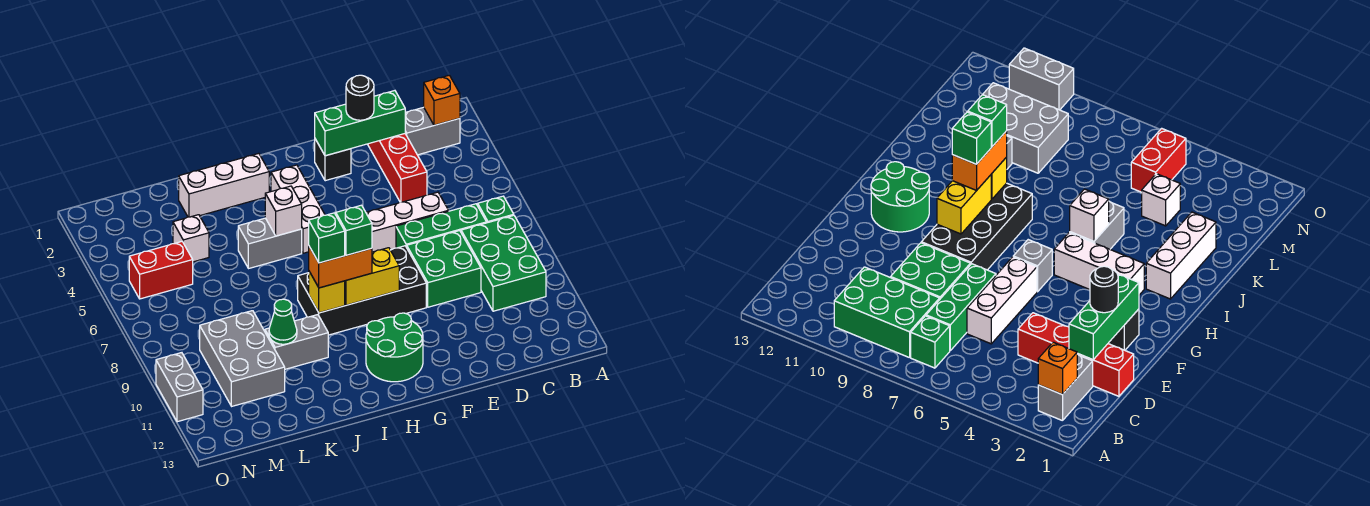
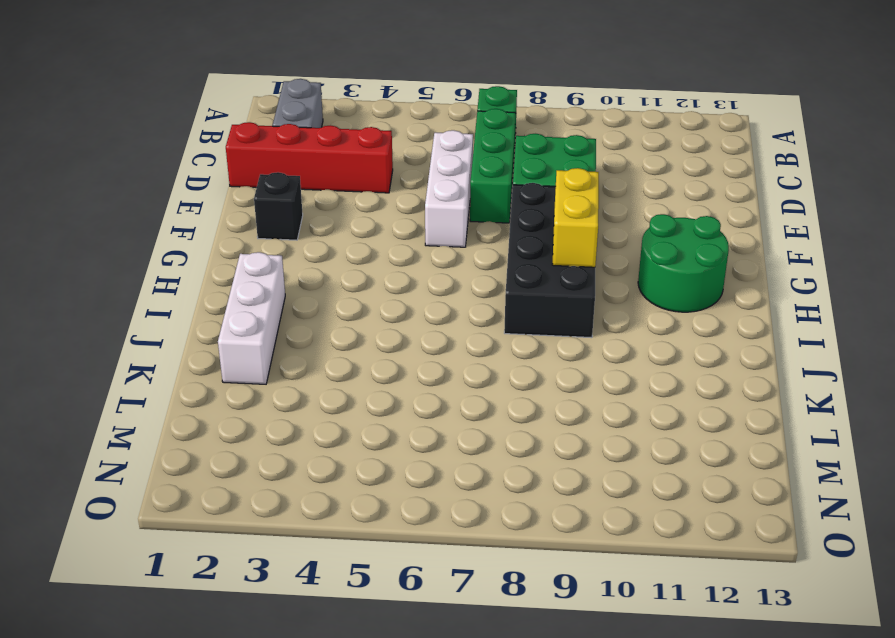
none -> green 2x3 brick [461,215,546,311]
none -> grey 1x1 brick [1013,240,1052,292]
none -> white 1x3 brick [271,165,325,253]

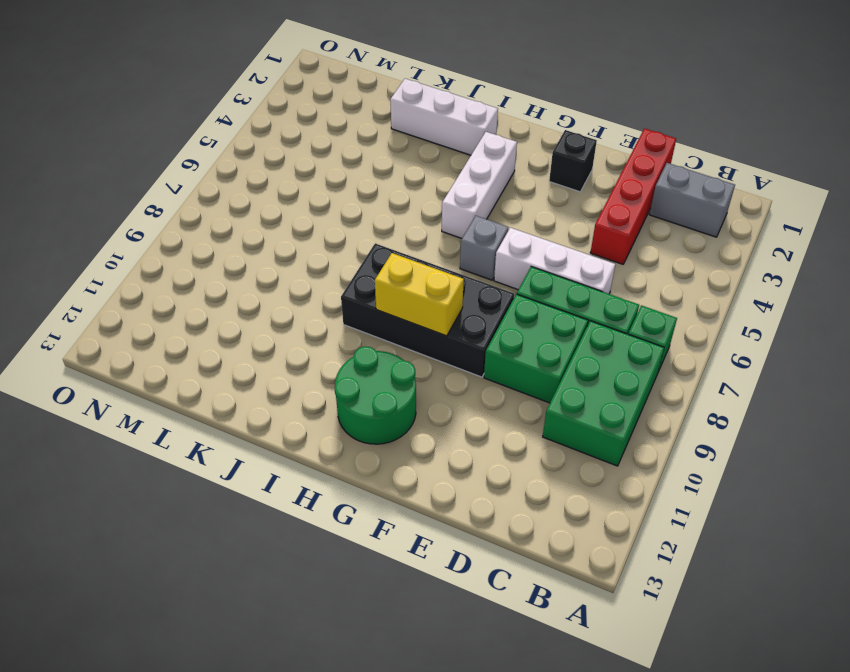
none -> grey 1x2 brick [238,218,302,269]
none -> grey 1x2 brick [265,315,328,369]
none -> white 1x1 brick [173,215,209,262]

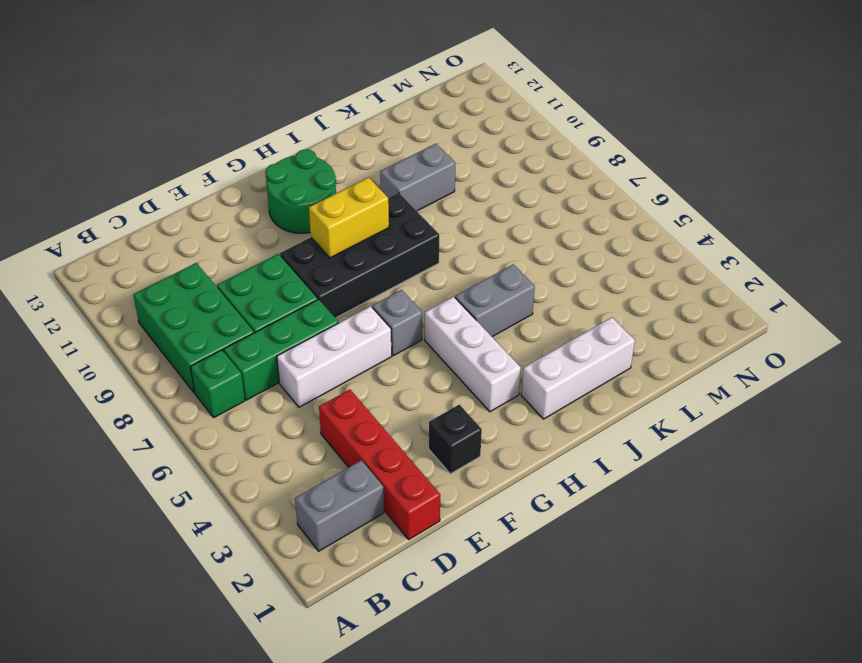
none -> white 1x1 brick [173,215,209,262]
none -> grey 2x3 brick [200,311,285,406]
none -> red 1x2 brick [129,242,193,299]

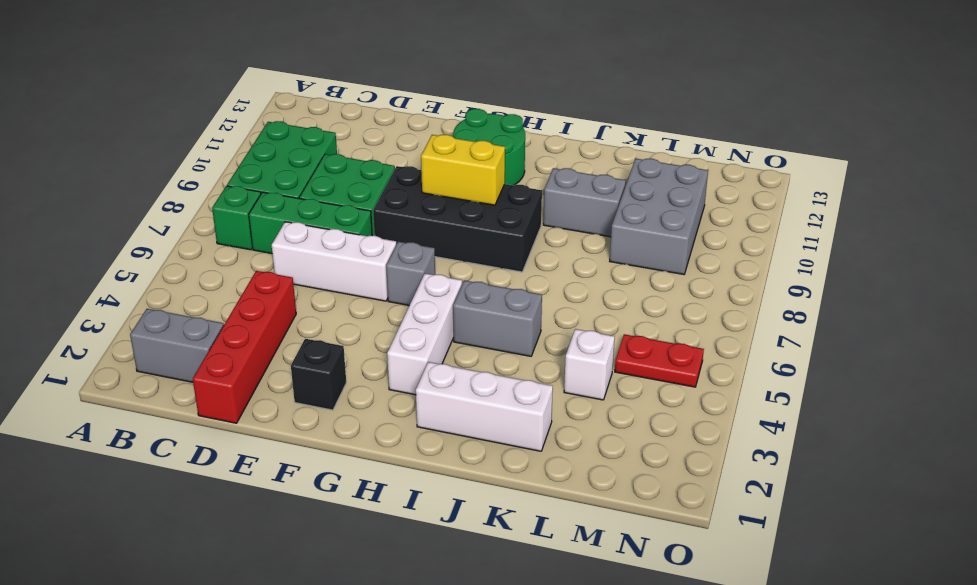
red 1x2 plate [615,334,704,387] -> red 1x2 brick [129,242,193,299]
none -> grey 1x2 brick [156,353,203,422]
none -> orange 1x1 brick [424,75,460,125]
none -> green 1x3 brick [315,91,405,156]

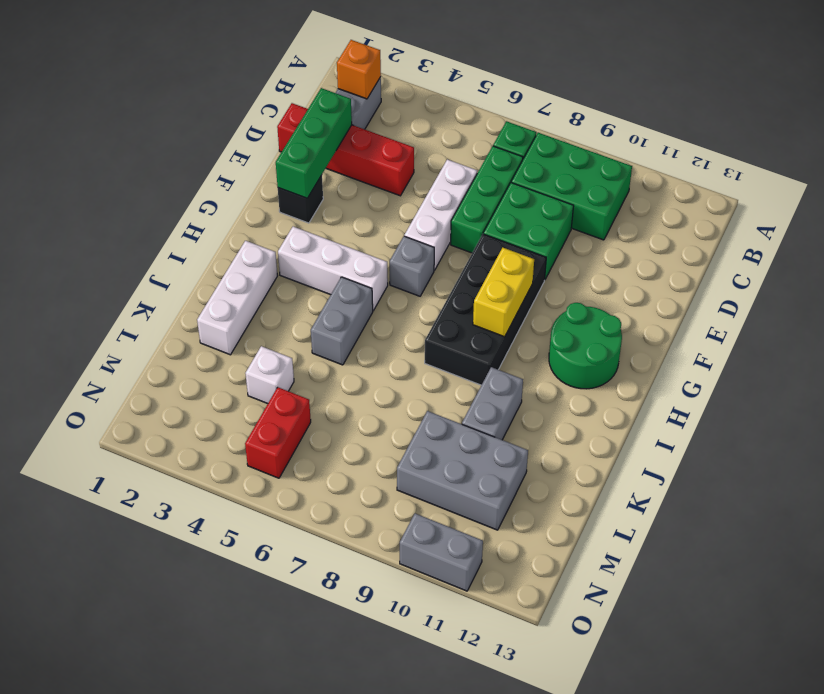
none -> white 1x1 brick [265,186,302,236]
none -> yellow 1x1 brick [309,272,345,313]
none -> green 1x1 cone [269,299,297,344]

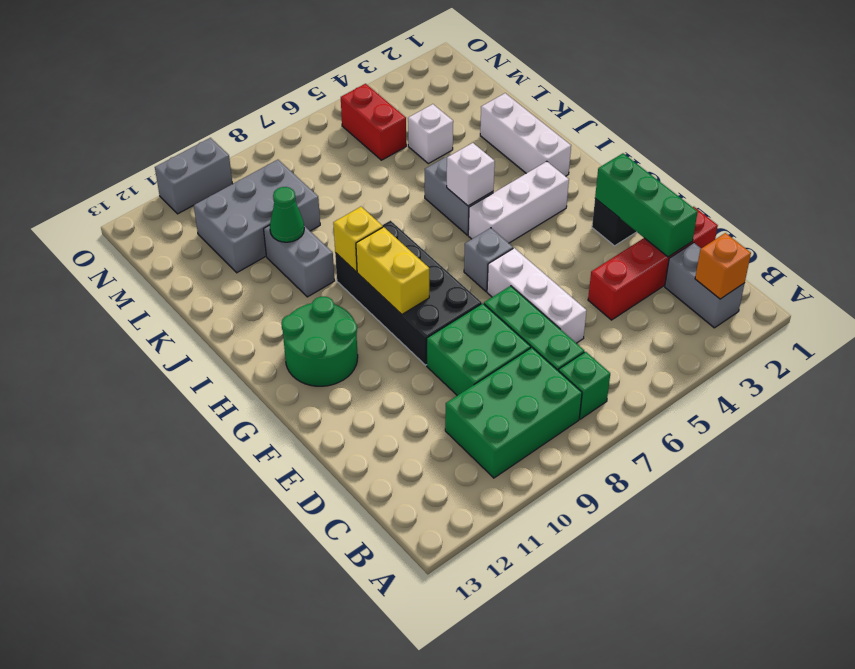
none -> black 1x1 round brick [346,75,374,120]
none -> orange 1x2 brick [309,247,372,288]
none -> green 1x1 brick [336,205,372,255]

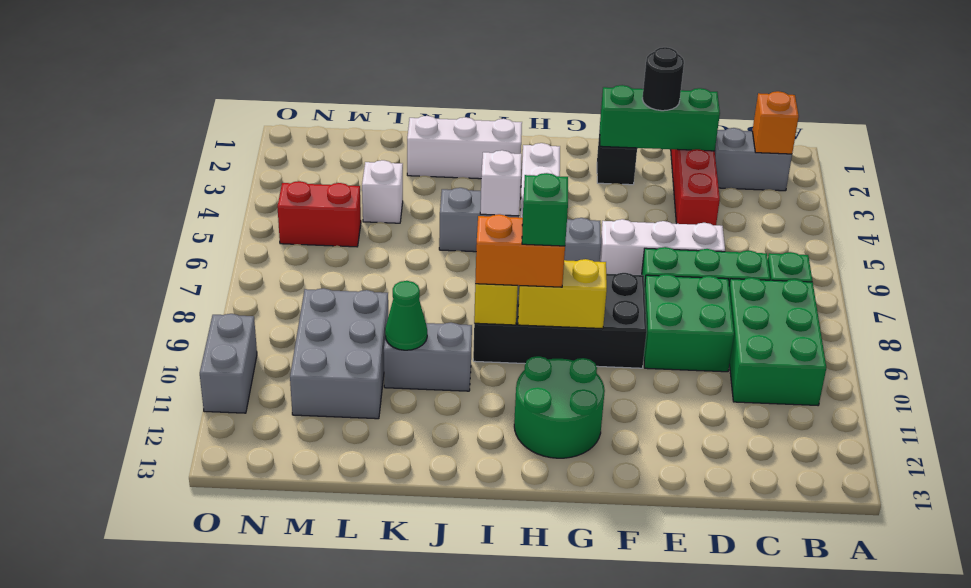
none -> green 1x1 brick [309,213,345,263]

